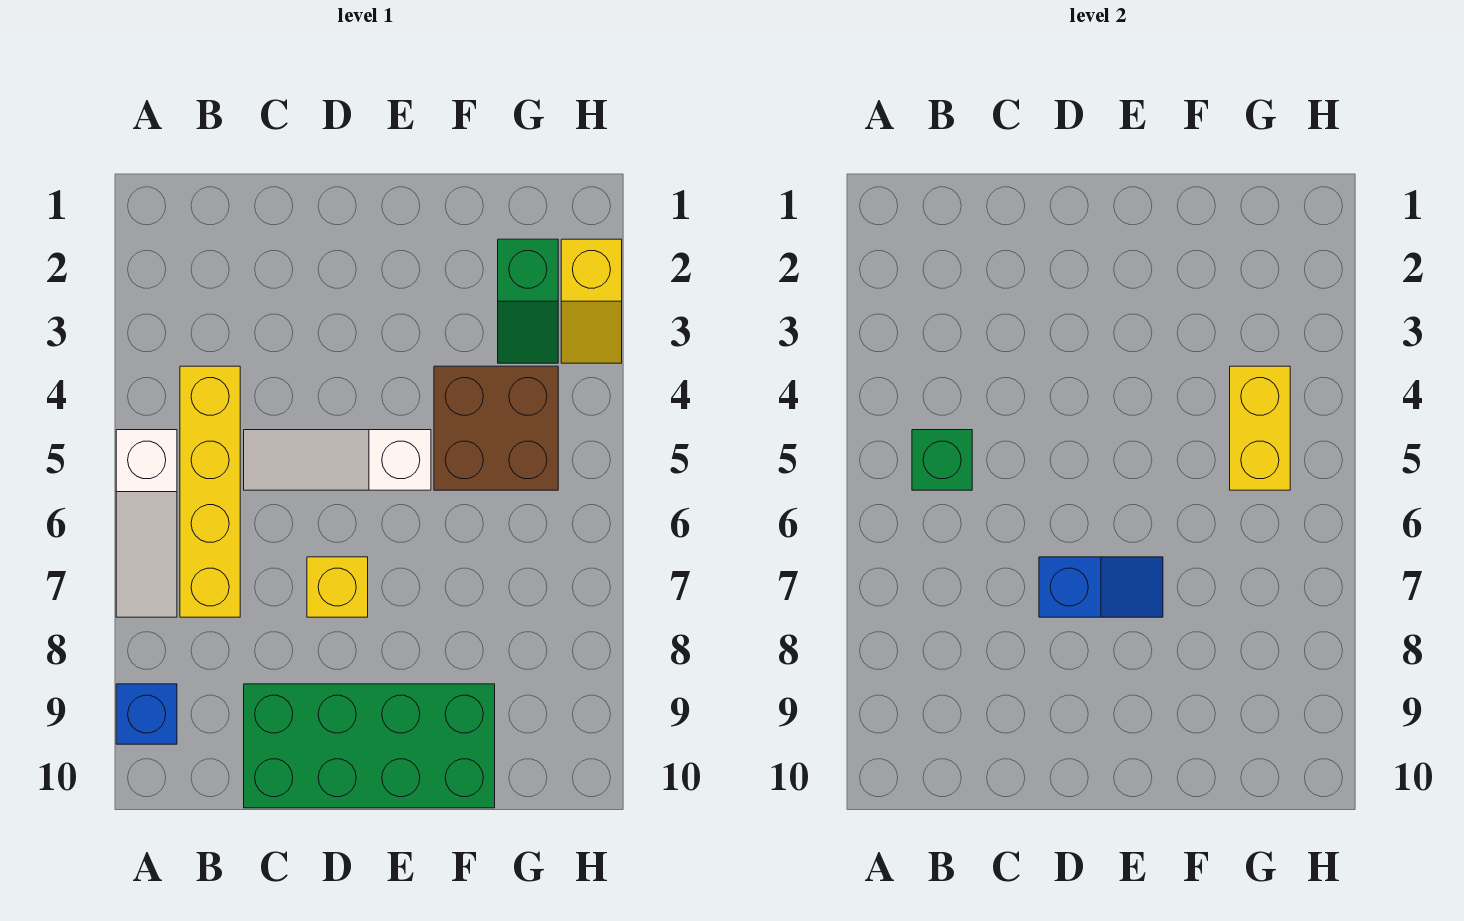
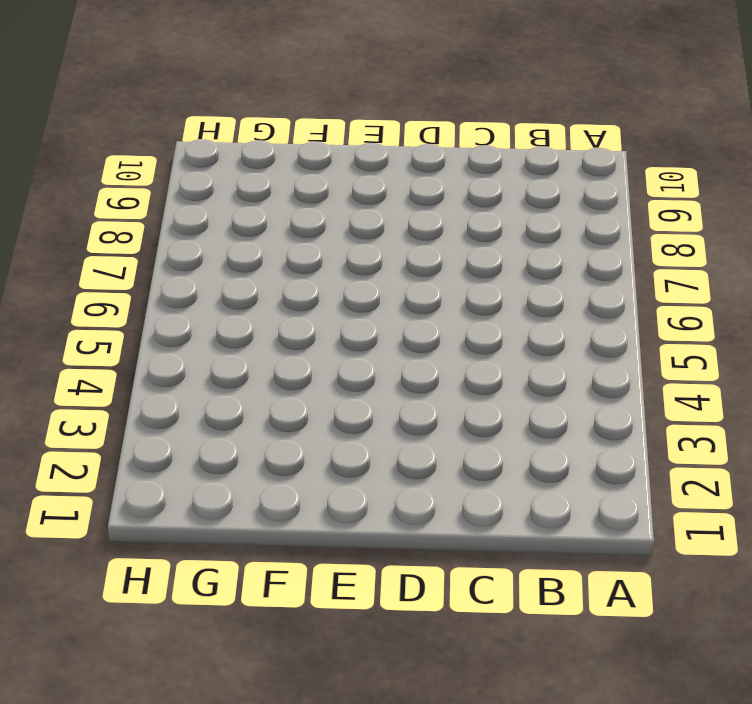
none -> white 1x3 slope [116,430,177,617]
none -> blue 1x1 brick [116,684,177,744]
none -> yellow 1x4 brick [180,366,240,617]

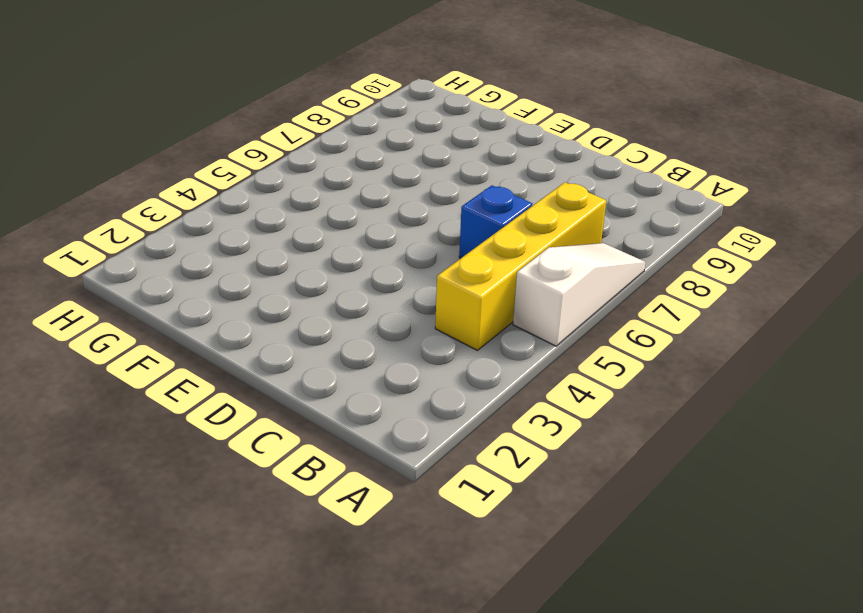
blue 1x1 brick [459,186,532,258] -> blue 1x1 brick moved to [116,684,177,744]
none -> white 1x3 slope [244,430,431,490]
none -> green 2x4 brick [244,684,495,808]
none -> yellow 1x1 brick [307,557,368,617]

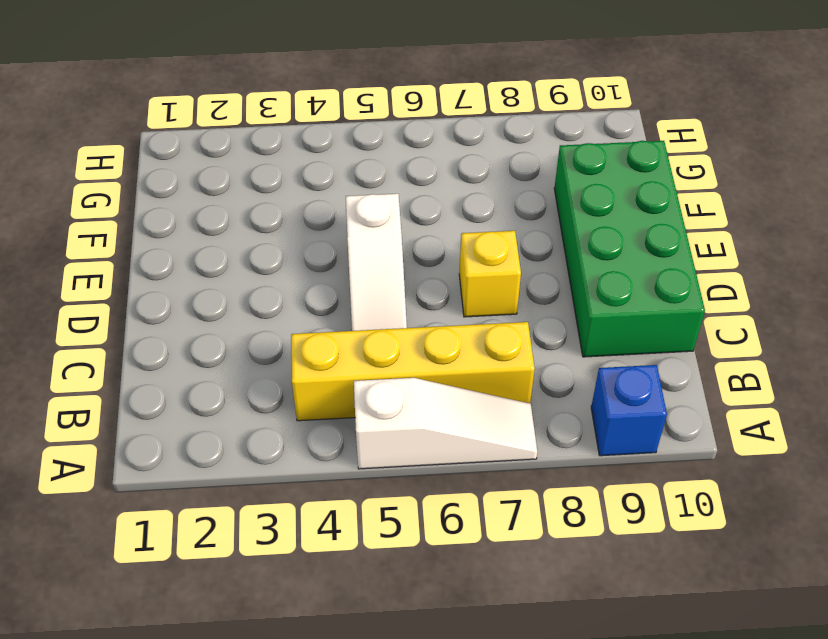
none -> brown 2x2 brick [434,366,558,490]
none -> green 1x2 slope [498,239,558,363]
none -> yellow 1x2 slope [561,239,622,363]

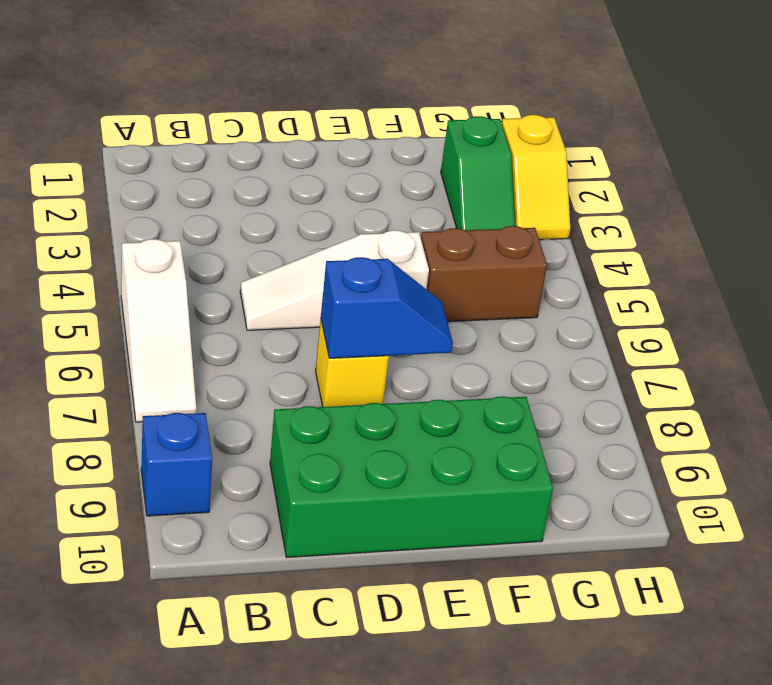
brown 1x2 brick [421,226,547,322] -> brown 2x2 brick [434,366,558,490]
none -> yellow 1x4 brick [180,366,240,617]
none -> green 1x1 brick [912,430,972,490]
none -> yellow 1x2 brick [1230,366,1290,490]

